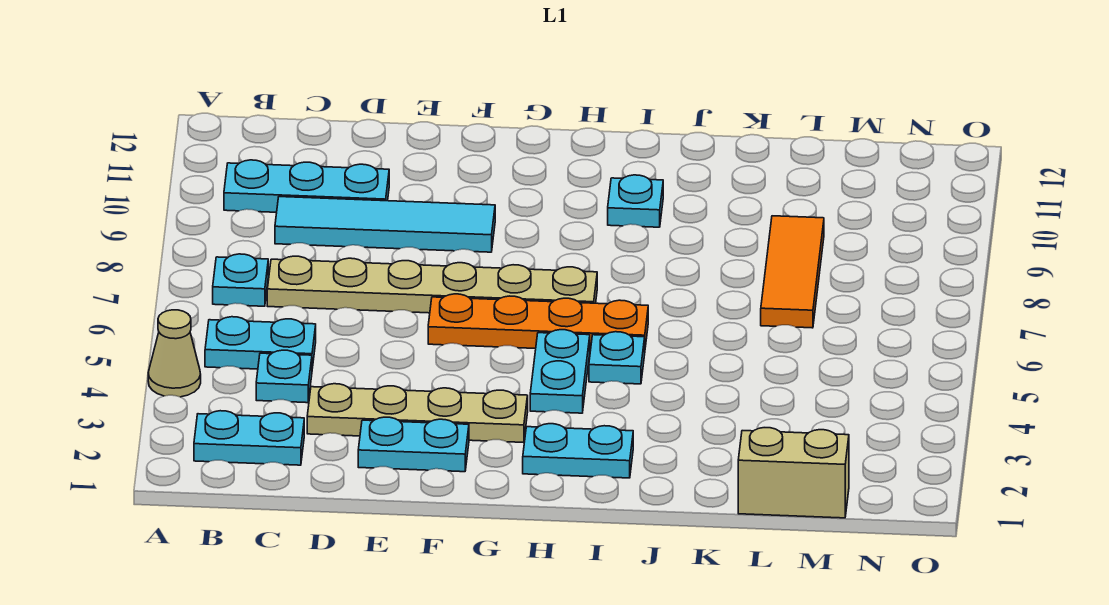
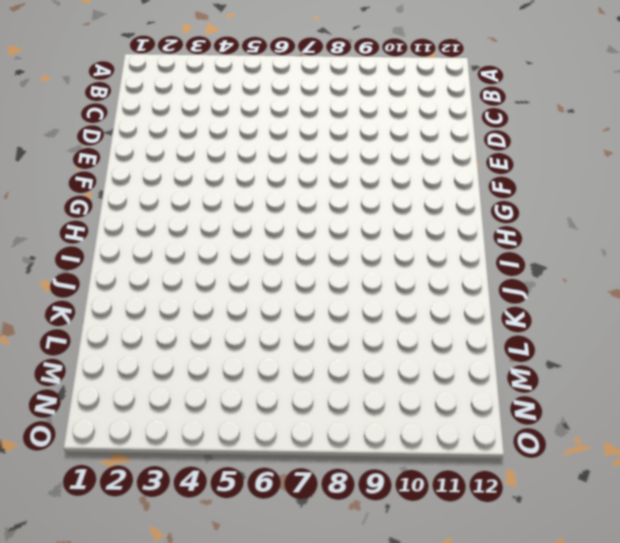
none -> tan 1x1 cone [148,310,201,397]
none -> cyan 1x2 plate [194,411,304,465]
none -> cyan 1x2 plate [205,317,316,369]

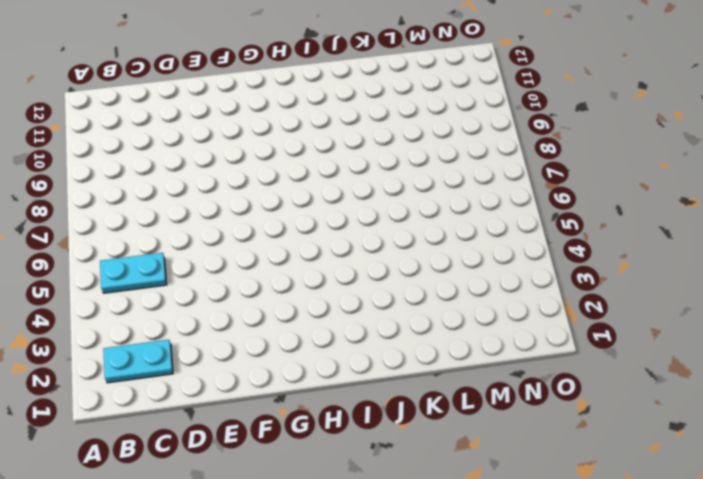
none -> tan 1x1 cone [148,310,201,397]
none -> cyan 1x1 plate [213,254,268,306]
none -> cyan 1x3 plate [224,160,389,212]

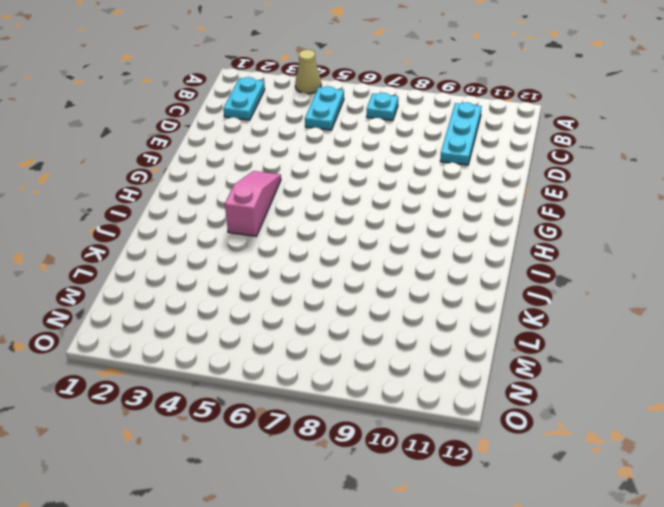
pink 1x3 slope [225,171,281,236] -> cyan 1x2 plate [530,330,590,413]
none -> cyan 1x1 plate [256,350,312,403]
none -> tan 1x6 plate [267,256,597,313]
none -> cyan 1x4 tile [275,197,495,252]

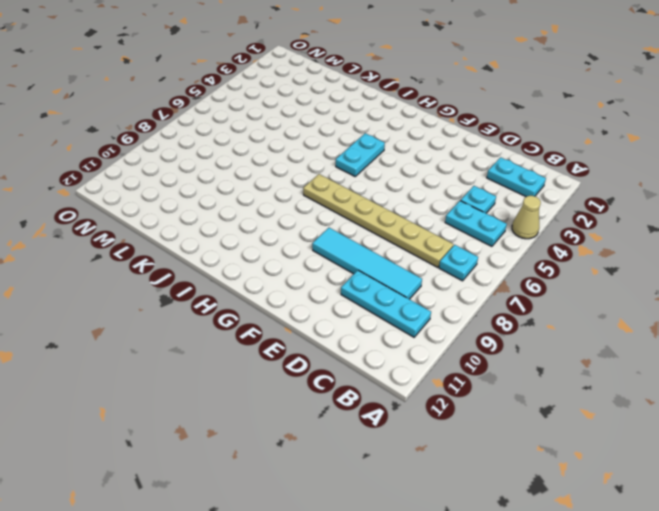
none -> tan 1x4 plate [307,384,528,443]
none -> cyan 1x2 plate [358,417,469,472]
none -> orange 1x4 plate [428,294,648,351]

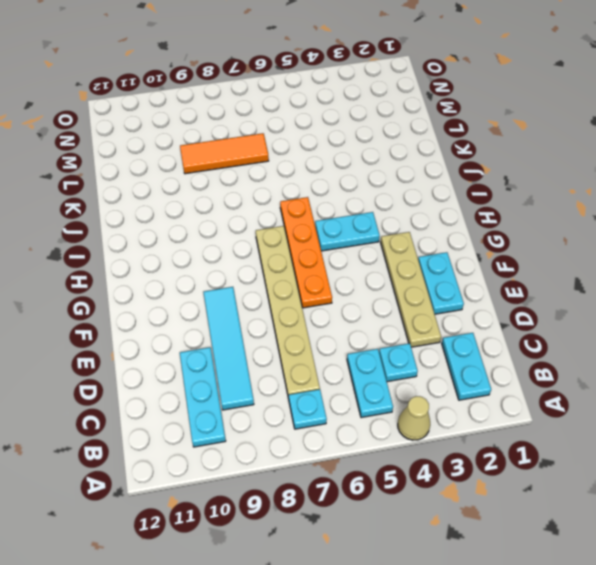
none -> cyan 1x2 plate [523,424,633,478]
none -> cyan 1x1 plate [589,332,645,384]
none -> cyan 1x1 plate [608,175,663,227]

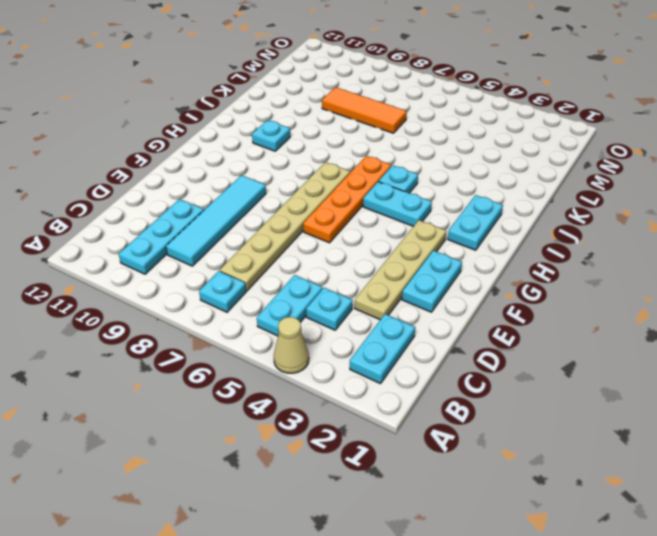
none -> tan 1x2 brick [738,428,849,518]

